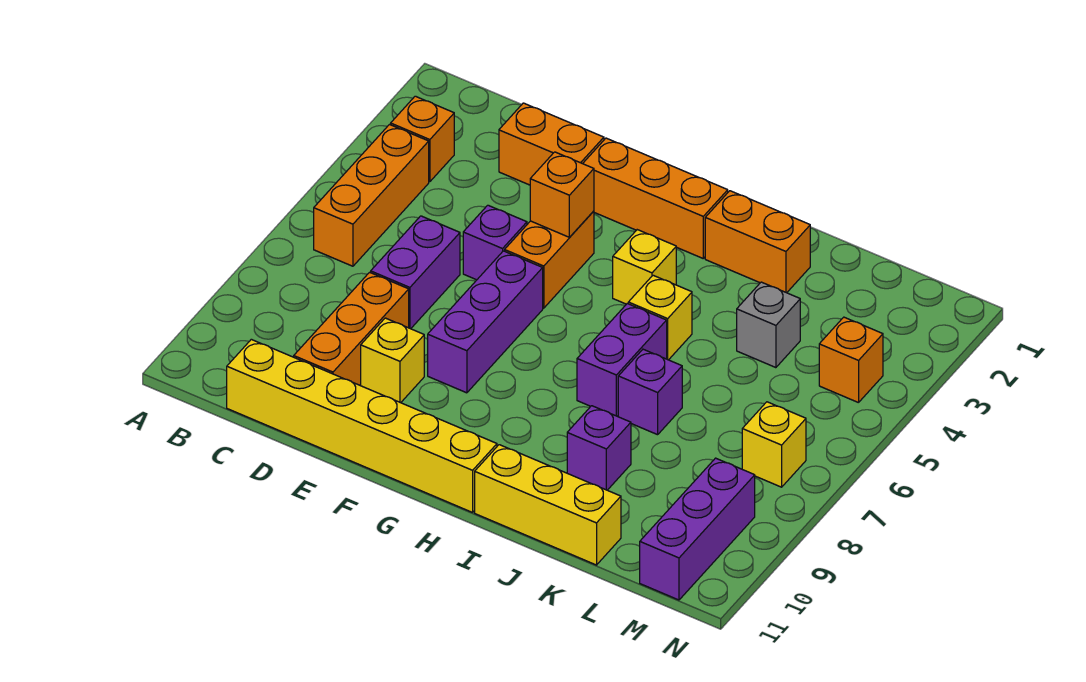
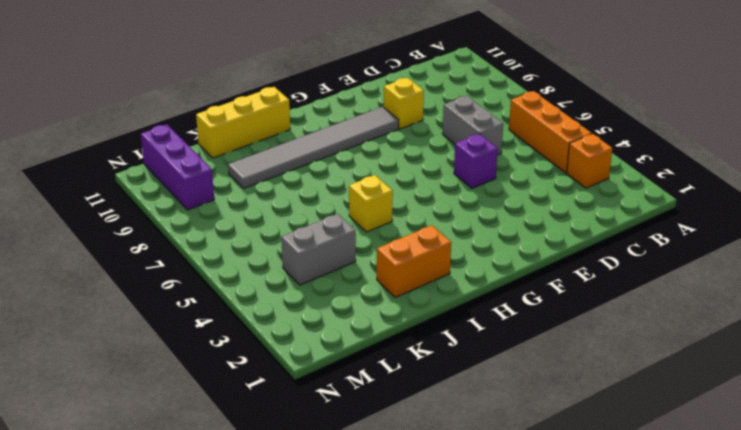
grey 1x2 brick [443,96,503,155] -> purple 1x2 brick [371,216,460,329]
grey 1x6 tile [228,107,399,188] -> purple 1x1 brick [567,406,631,490]
grey 1x2 brick [281,214,356,285] -> grey 1x1 brick [737,282,800,368]
none -> yellow 1x6 brick [227,339,497,512]
none -> orange 1x2 brick [499,103,604,185]
none -> orange 1x3 brick [294,272,409,385]

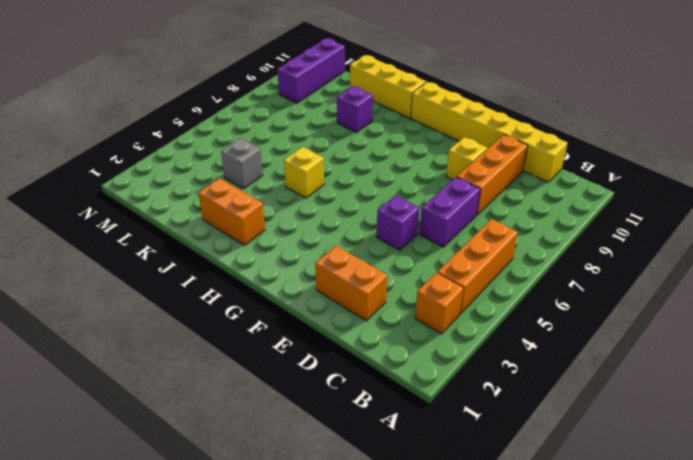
none -> orange 1x3 brick [583,138,728,258]
none -> orange 1x2 brick [505,211,594,308]
none -> purple 1x3 brick [428,251,543,393]

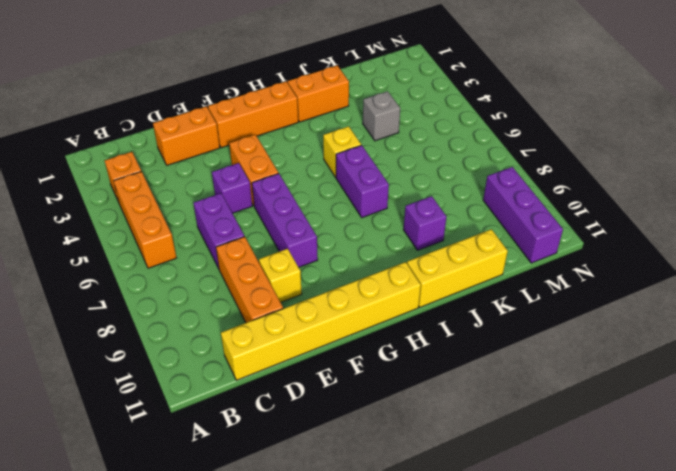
none -> yellow 1x1 brick [613,230,676,304]
none -> purple 1x1 brick [618,349,682,435]
none -> orange 1x1 brick [819,317,883,403]

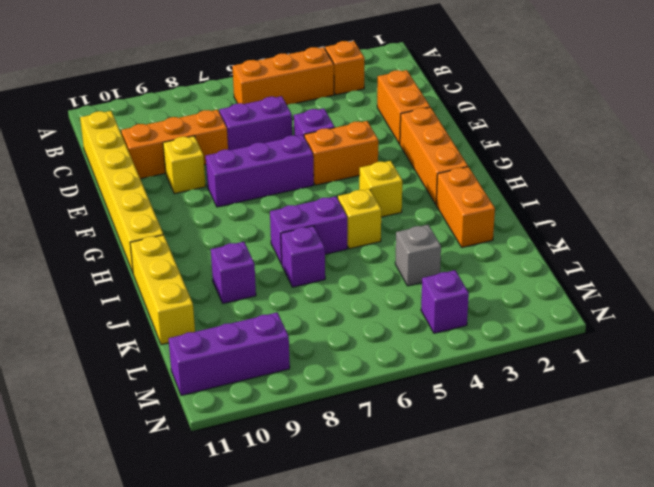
purple 1x1 brick [421,270,469,333] -> orange 1x1 brick [819,317,883,403]
none -> yellow 1x1 brick [742,402,806,487]
none -> orange 1x1 brick [530,152,594,237]

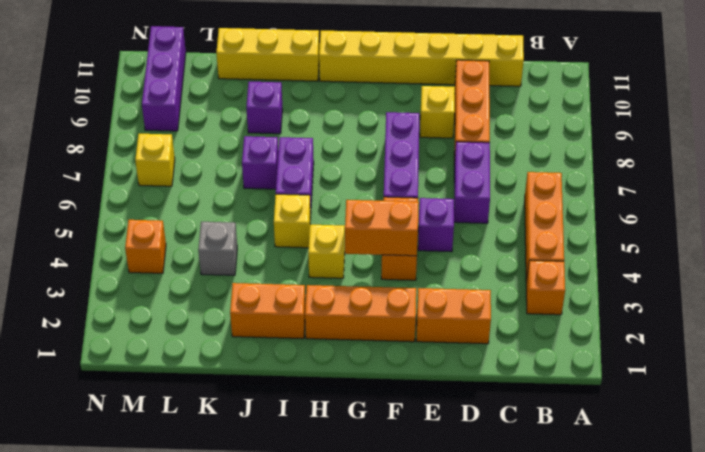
orange 1x2 brick [345,200,419,256] -> orange 1x1 brick [530,152,594,237]

